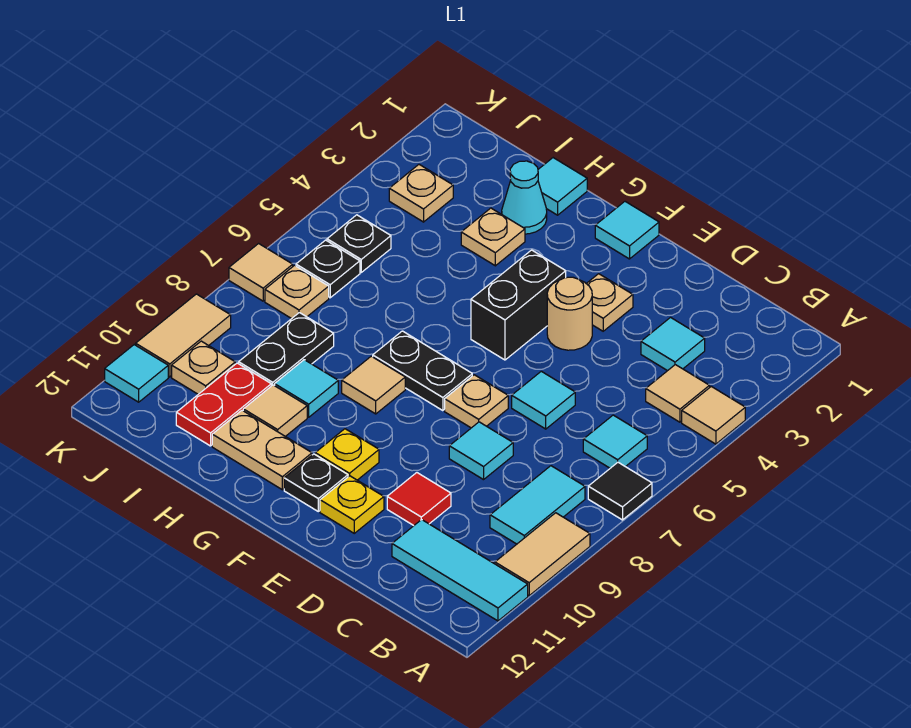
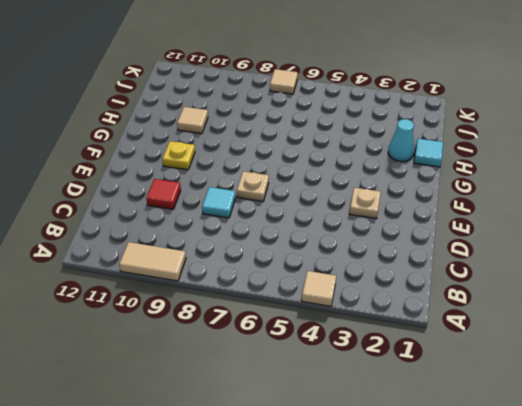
none -> black 1x1 tile [588,462,652,520]
none -> cyan 1x3 tile [392,520,528,621]
none -> tan 1x1 tile [646,365,710,422]
none -> cyan 1x1 tile [583,415,647,468]

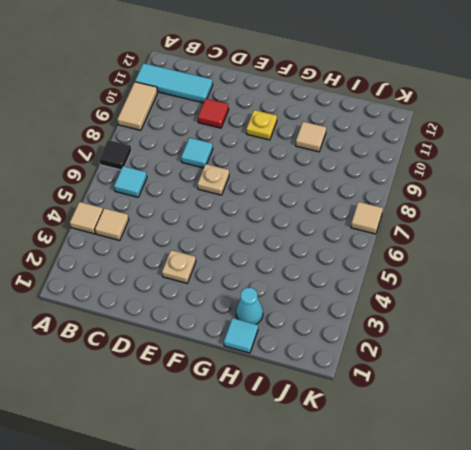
none -> cyan 1x2 tile [490,466,585,544]
none -> cyan 1x1 tile [641,318,705,371]
none -> cyan 1x1 tile [512,371,575,429]
none -> tan 1x1 round brick [547,277,592,350]

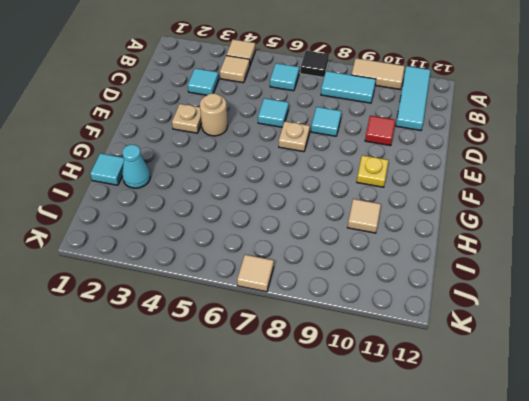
none -> yellow 1x1 plate [320,476,384,533]
none -> cyan 1x1 tile [595,202,659,259]
none -> black 1x2 brick [471,250,566,360]
none -> black 1x2 plate [373,331,472,411]

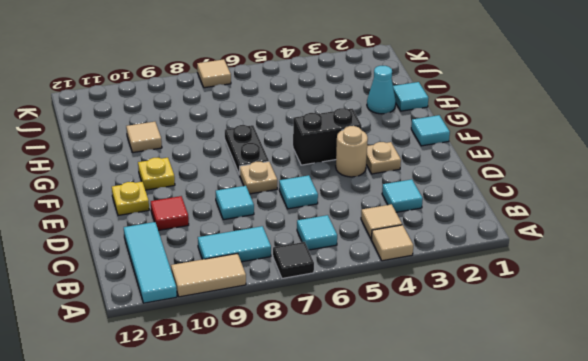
none -> black 1x1 plate [284,454,348,511]
none -> tan 1x1 tile [342,356,405,414]
none -> tan 1x2 plate [212,410,312,490]
none -> tan 1x1 plate [461,208,525,266]

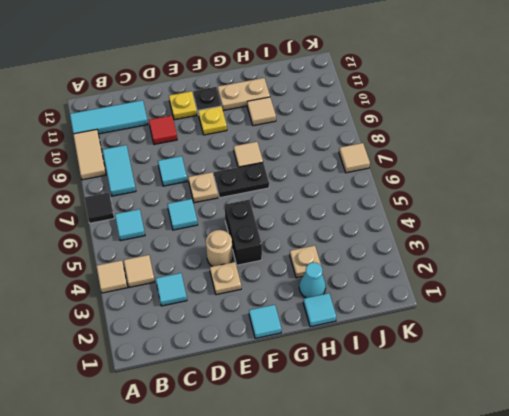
none -> cyan 1x1 tile [275,360,338,417]
none -> black 1x2 plate [239,313,334,386]
none -> red 1x2 plate [176,363,271,446]
none -> tan 1x1 plate [389,165,453,222]

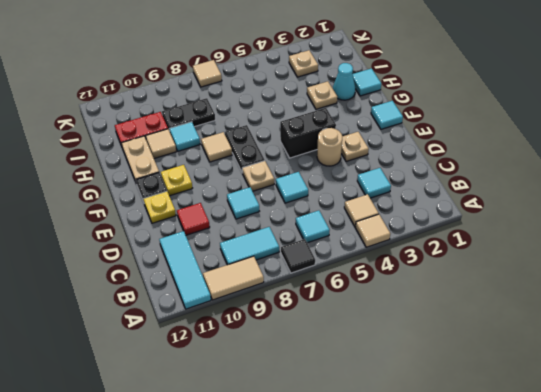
none -> black 1x1 plate [327,215,391,272]
none -> black 1x1 plate [296,240,360,298]
none -> tan 1x1 plate [265,265,329,319]
none -> tan 1x1 plate [172,341,235,394]

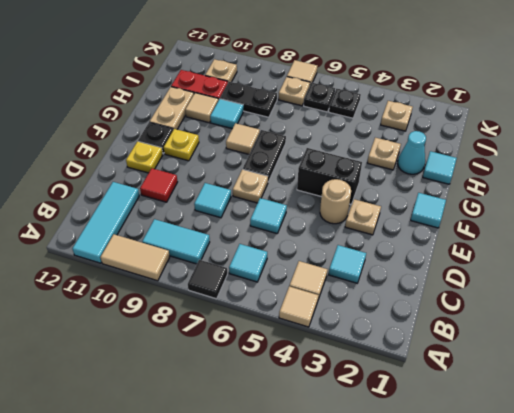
none -> tan 1x2 tile [136,294,231,377]
none -> cyan 1x1 tile [105,345,168,402]

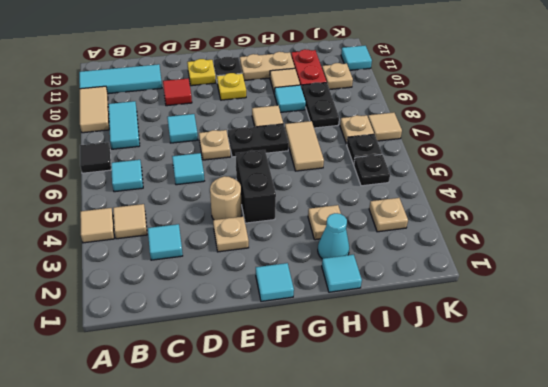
tan 1x2 tile [285,121,324,171] -> tan 1x2 tile moved to [136,294,231,377]

